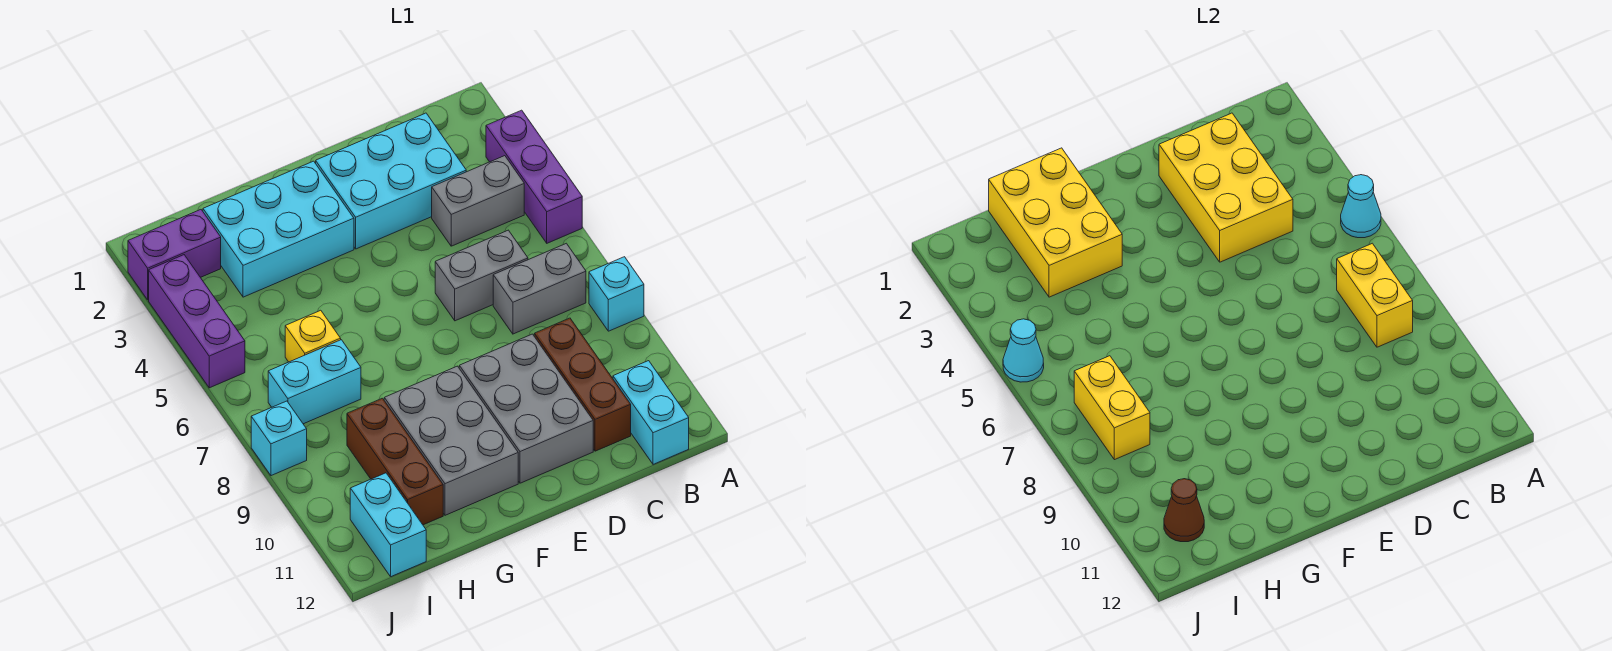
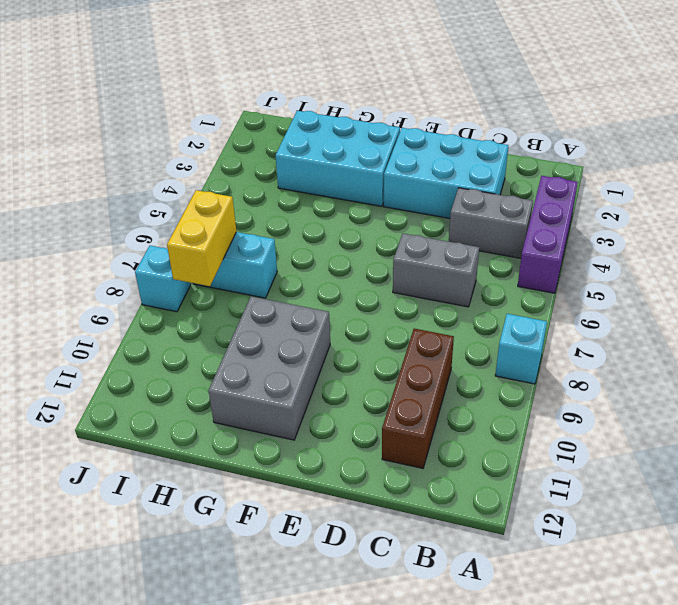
none -> grey 1x2 brick [493,243,586,334]
none -> cyan 1x2 brick [613,361,689,464]
none -> grey 2x3 brick [459,334,593,483]

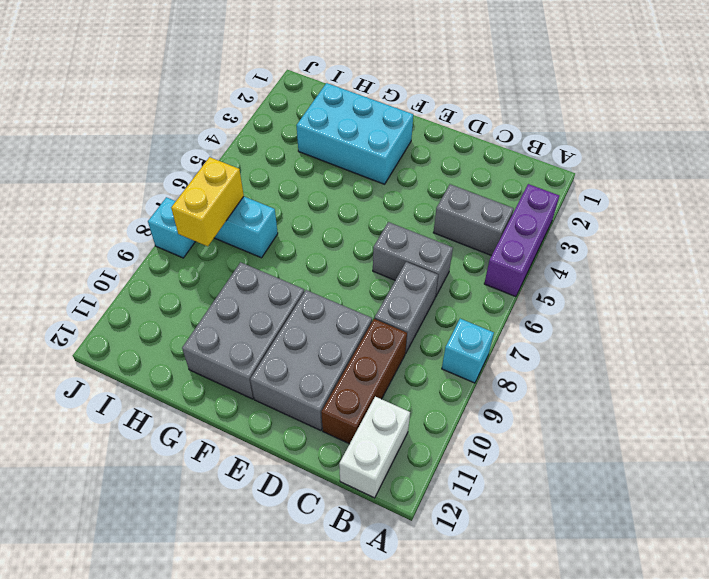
white 1x2 brick [339,397,410,498] -> cyan 1x2 brick [613,361,689,464]
grey 1x2 brick [375,262,438,353] -> grey 1x2 brick turned to [493,243,586,334]
none -> cyan 2x3 brick [316,113,466,249]
none -> yellow 1x1 brick [285,310,341,362]
none -> brown 1x3 brick [347,398,443,525]

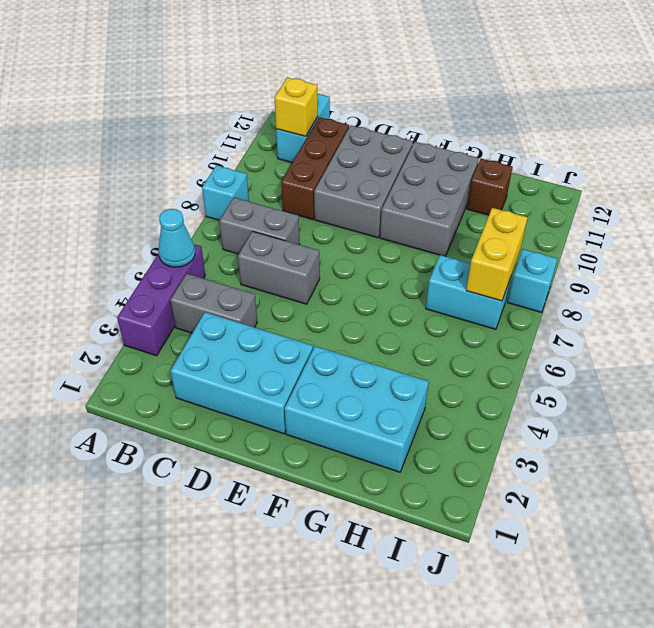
yellow 1x1 brick [274,77,318,136] -> yellow 1x1 brick moved to [285,310,341,362]
brown 1x1 brick [467,159,512,215] -> brown 1x3 brick [347,398,443,525]
none -> purple 1x2 brick [128,210,221,300]
none -> cyan 1x2 brick [350,473,426,577]
none -> purple 1x3 brick [149,255,245,388]

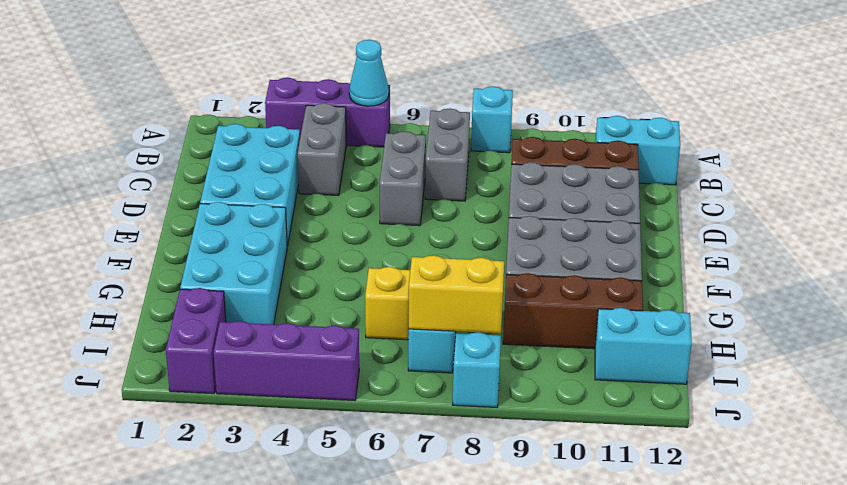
none -> yellow 1x2 brick [1337,243,1413,347]
none -> yellow 2x3 brick [1159,113,1293,262]
none -> yellow 2x3 brick [989,148,1122,297]

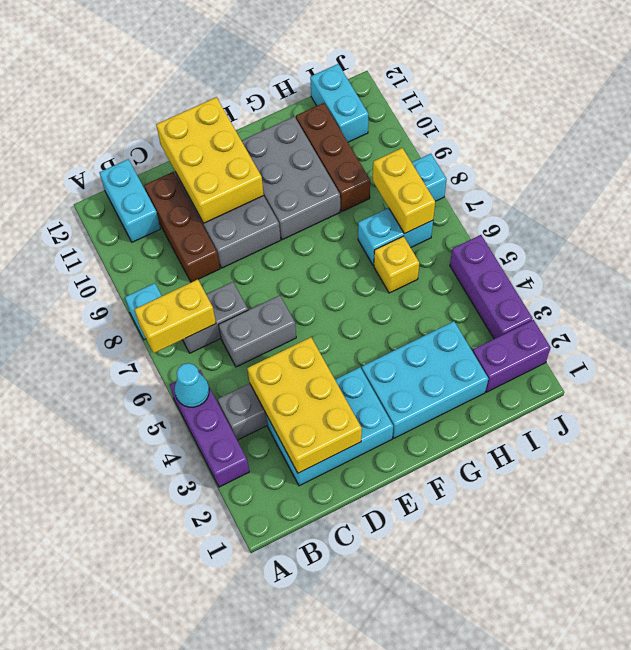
yellow 1x2 brick [134,279,216,353] -> yellow 1x2 brick turned to [1337,243,1413,347]
yellow 2x3 brick [156,97,264,223] -> yellow 2x3 brick moved to [989,148,1122,297]
none -> brown 1x1 cone [1164,479,1204,542]
none -> cyan 1x1 cone [1003,319,1044,382]

